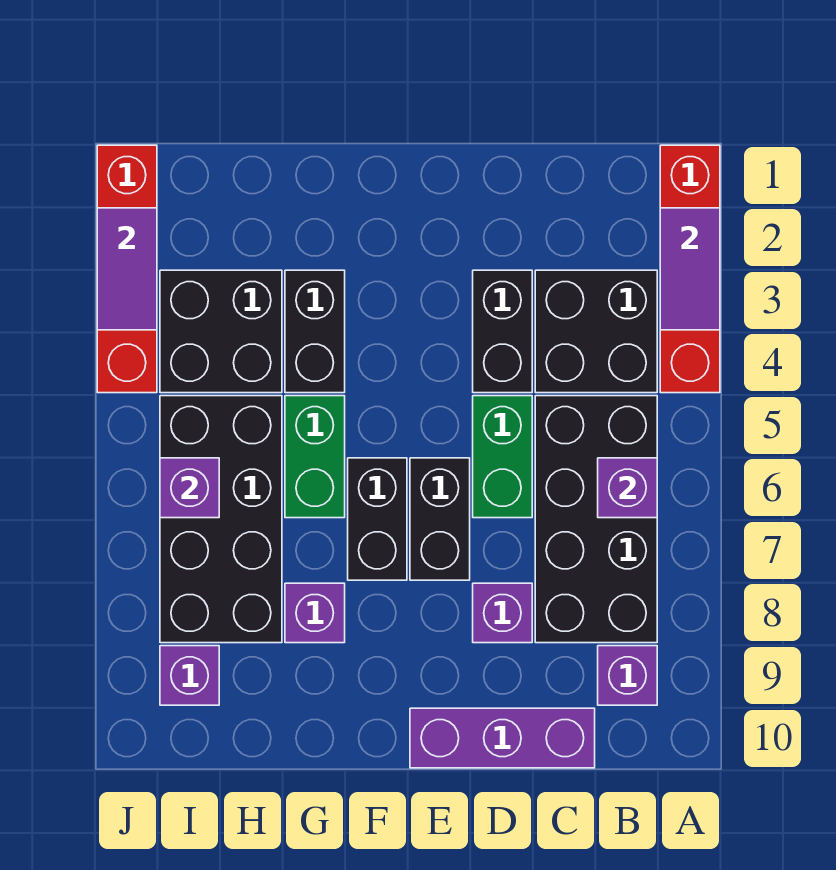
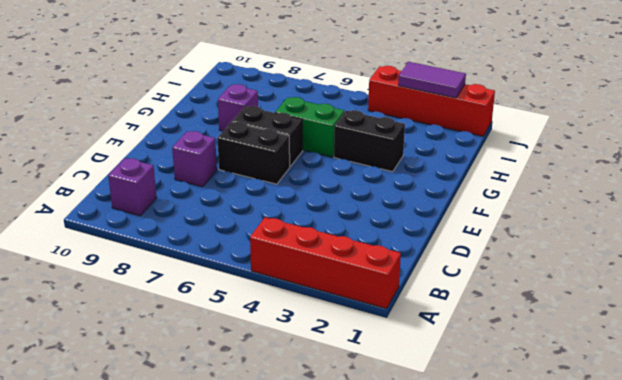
none -> black 2x2 brick [535,270,657,393]
none -> black 2x4 brick [535,396,657,643]
none -> purple 1x3 brick [410,708,595,768]

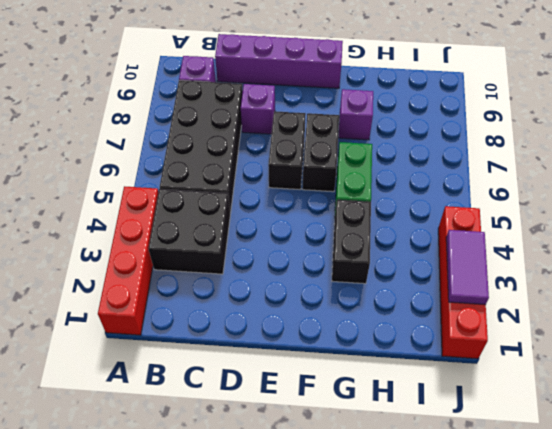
purple 1x4 brick [215,34,343,88] -> purple 1x3 brick [410,708,595,768]
none -> black 1x2 brick [473,270,532,393]
none -> green 1x2 brick [473,396,532,518]
none -> black 2x2 brick [160,270,282,393]

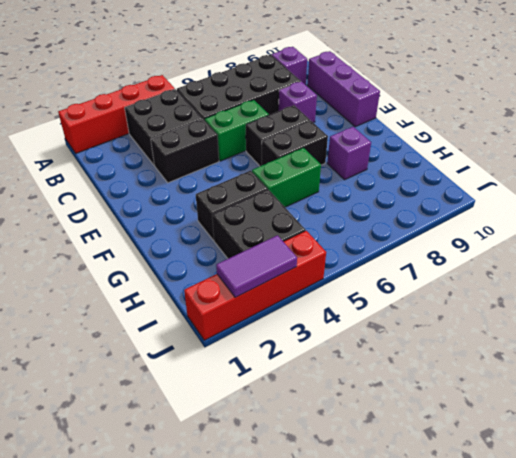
none -> black 2x4 brick [160,396,282,643]
none -> purple 1x1 brick [160,646,219,705]
none -> purple 1x2 tile [660,208,720,330]

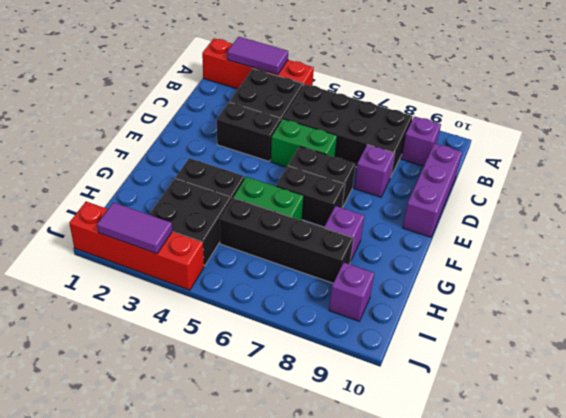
black 1x4 brick [220,198,353,283] -> black 2x4 brick [160,396,282,643]
none -> purple 1x1 brick [598,458,657,518]
none -> purple 1x1 brick [160,458,219,518]

